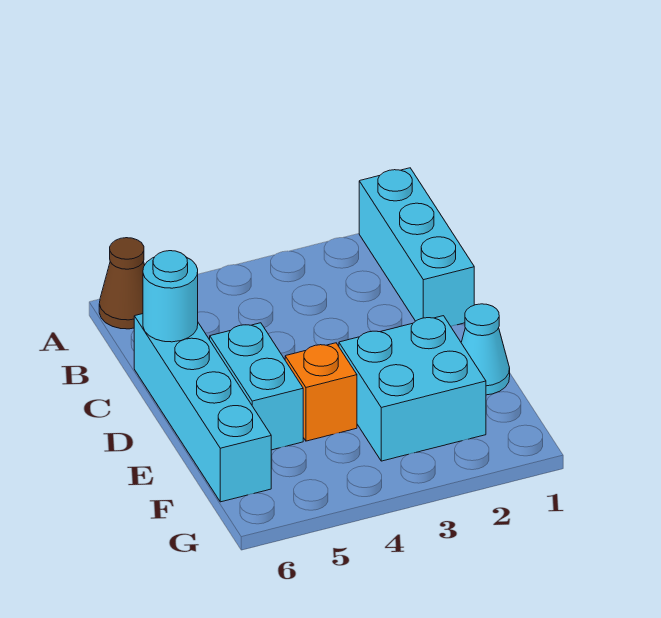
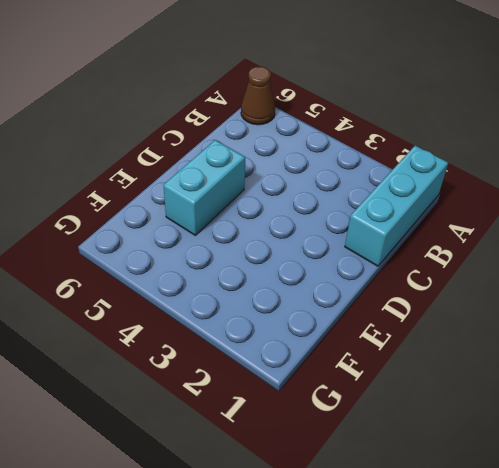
none -> cyan 1x4 brick [134,314,271,502]
none -> cyan 1x1 cone [461,304,510,395]

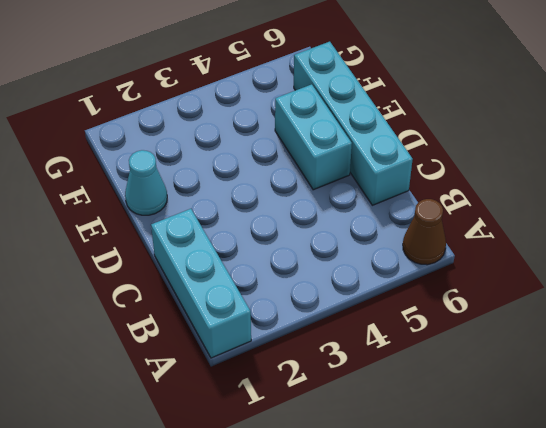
none -> cyan 2x2 brick [339,316,486,461]
none -> orange 1x1 brick [285,343,357,441]

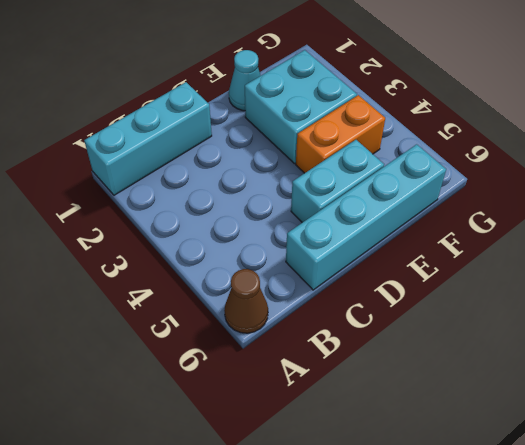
orange 1x2 brick [296,95,385,173] -> orange 1x1 brick [285,343,357,441]
none -> cyan 1x1 round brick [143,251,198,342]

